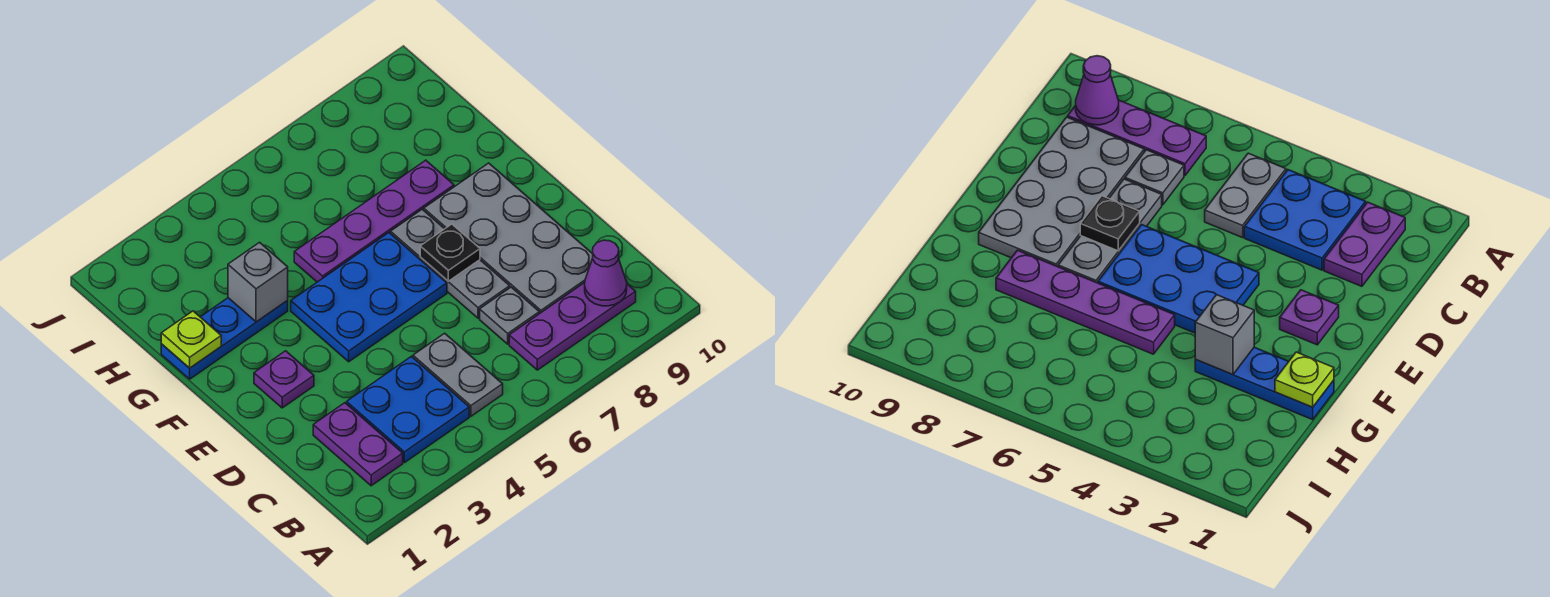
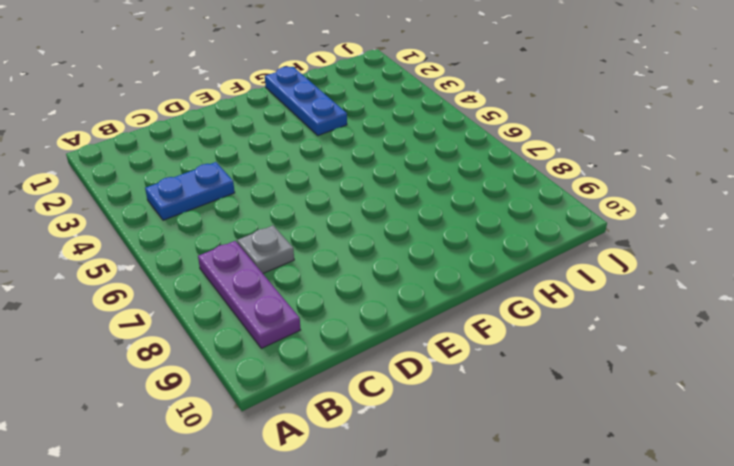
blue 1x2 plate [145,162,235,220] -> blue 2x2 plate [347,356,469,463]
none -> purple 1x2 plate [313,403,403,486]
none -> grey 1x2 plate [413,333,503,416]
none -> grey 2x4 plate [424,163,593,314]

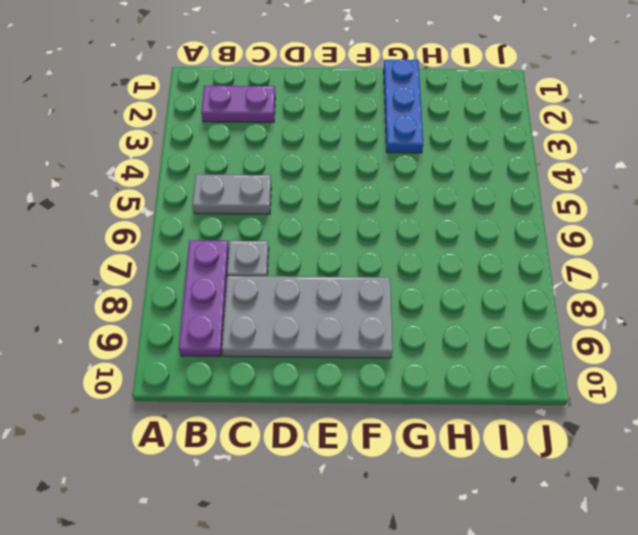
none -> blue 2x2 plate [347,356,469,463]
none -> grey 1x3 plate [391,209,510,318]
none -> purple 1x1 plate [254,351,314,408]

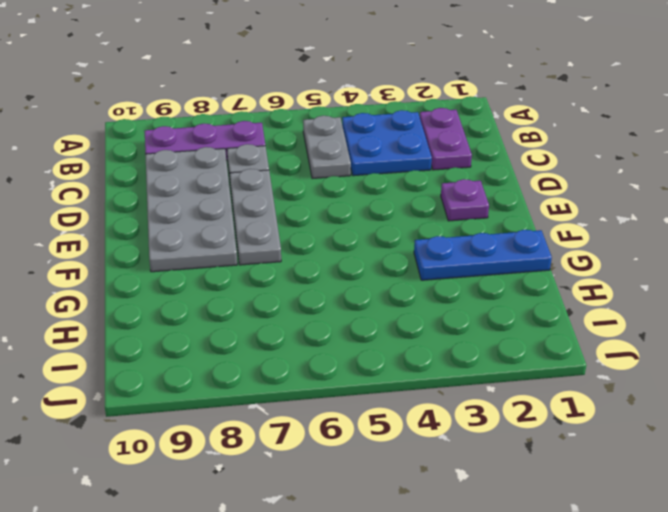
none -> blue 2x3 plate [291,233,447,362]
none -> purple 1x4 plate [294,160,454,282]
none -> purple 1x1 cone [585,240,627,306]

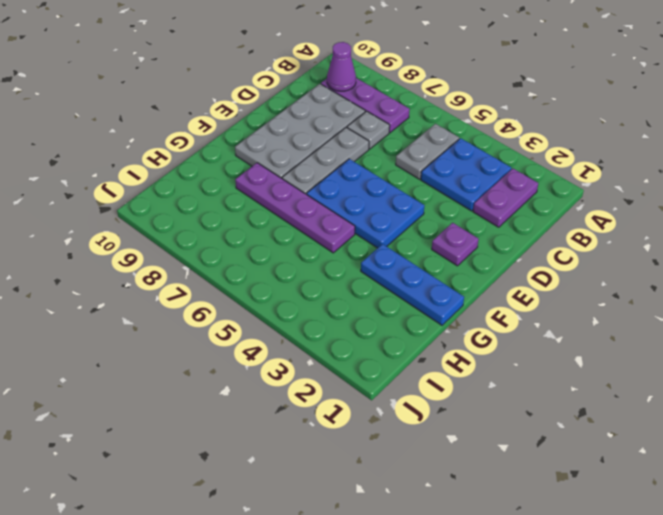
none -> black 1x1 plate [420,224,480,281]
none -> lime 1x1 plate [161,311,221,368]
none -> grey 1x1 brick [228,242,288,322]

